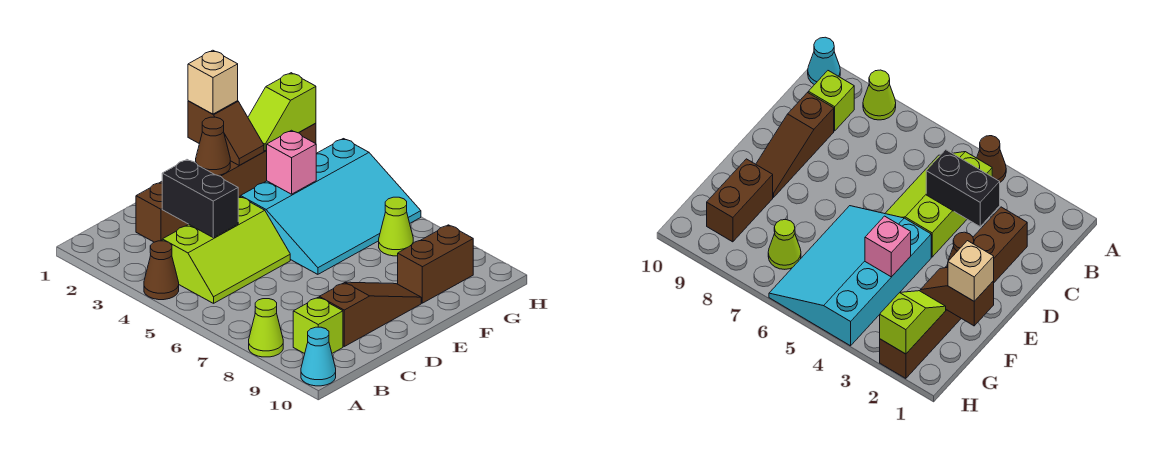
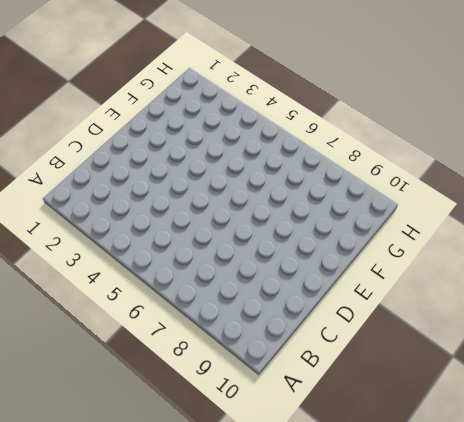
none -> brown 1x1 cone [144,241,179,300]
none -> lime 1x1 cone [249,299,283,357]
none -> cyan 1x1 cone [301,327,336,386]

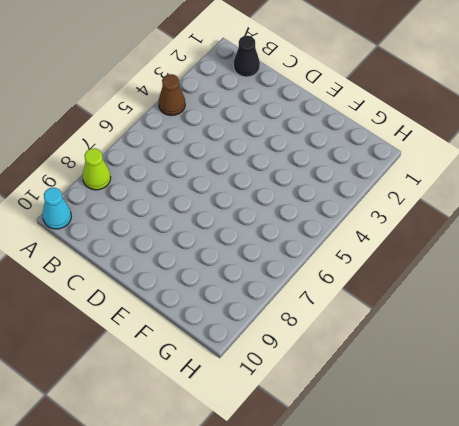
black 1x1 cone [233,36,260,77] -> none
none -> lime 2x3 slope [162,196,290,303]
none -> lime 1x1 brick [293,297,343,354]
none -> brown 1x6 brick [136,123,316,242]

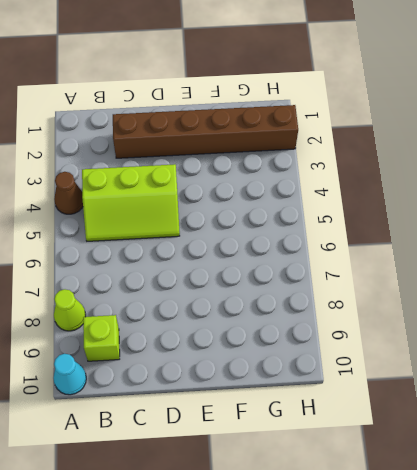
none -> brown 1x3 slope [319,282,421,346]
none -> cyan 3x4 slope [241,139,421,274]
none -> brown 1x2 brick [398,225,473,303]

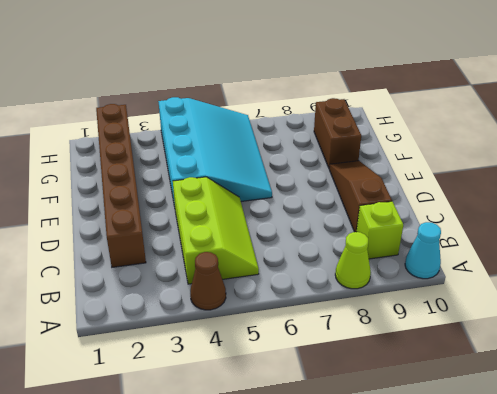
none -> lime 1x1 cone [379,197,413,256]
none -> black 1x2 brick [162,160,238,238]
none -> brown 1x1 cone [196,117,230,176]

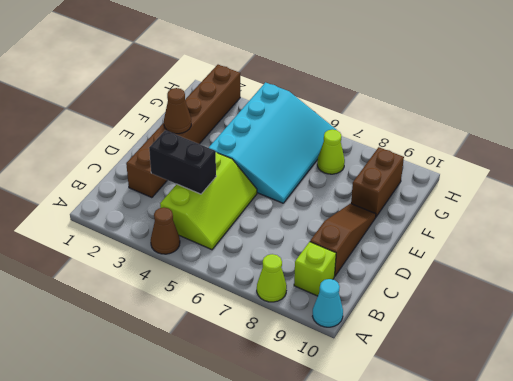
none -> brown 1x2 slope [188,101,264,165]
none -> pink 1x1 brick [266,130,316,194]
none -> lime 1x2 slope [248,73,316,151]

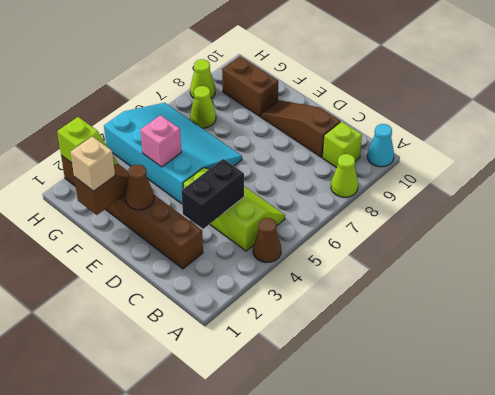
lime 1x1 cone [190,59,215,99] -> none

